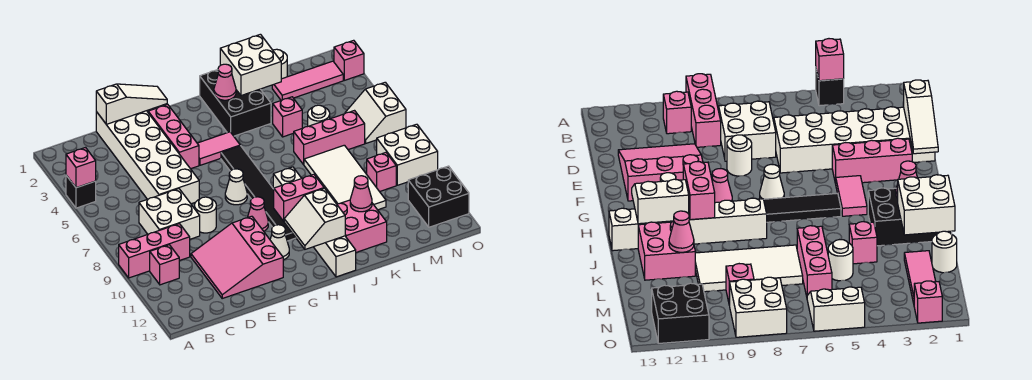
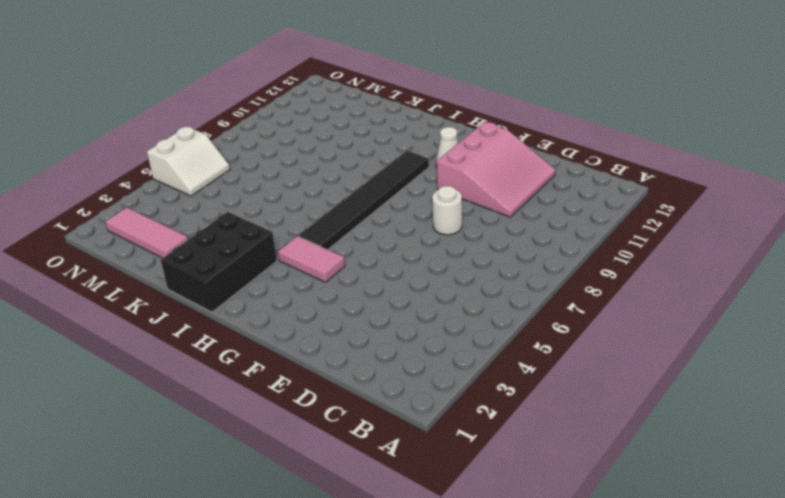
none -> black 1x1 brick [66,175,96,208]
none -> pink 1x3 brick [119,224,190,278]
none -> pink 1x1 brick [150,245,179,285]
none -> white 2x2 brick [139,189,200,239]

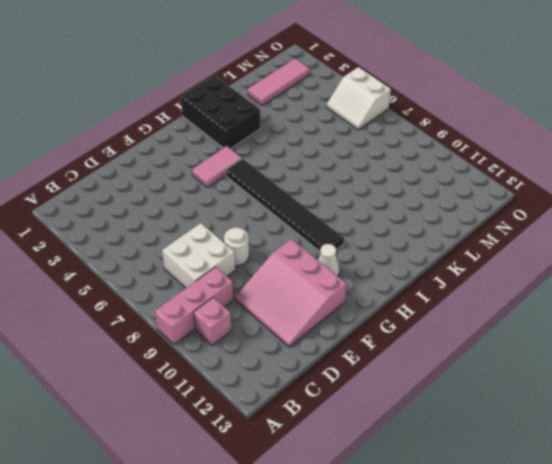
none -> black 1x1 brick [66,175,96,208]
none -> white 2x6 brick [96,111,199,204]
none -> pink 1x3 brick [148,104,199,169]
none -> white 1x1 cone [225,169,247,205]

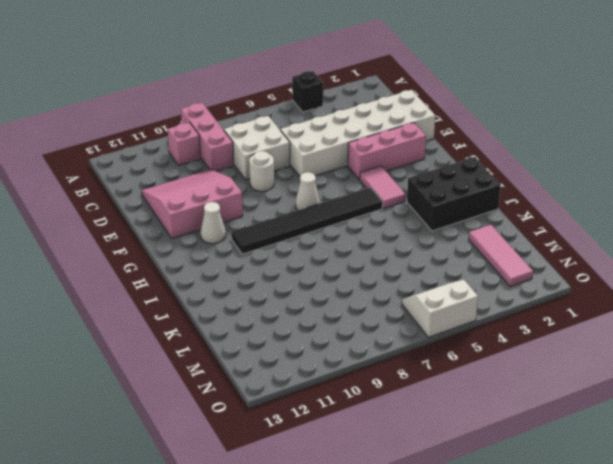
none -> pink 1x1 cone [248,197,268,231]
none -> white 1x6 brick [273,167,356,277]
none -> pink 2x2 brick [337,200,387,252]
none -> pink 1x1 brick [273,97,302,137]

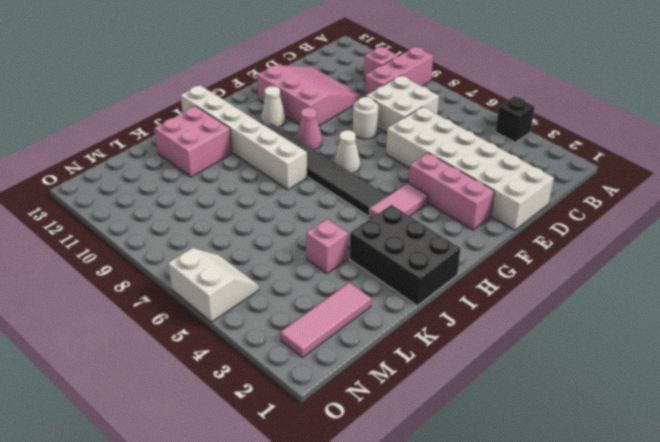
none -> pink 1x3 brick [294,111,365,165]
none -> white 2x4 tile [304,145,386,210]
none -> white 1x1 round brick [273,49,287,79]
none -> white 1x1 round brick [308,105,330,126]

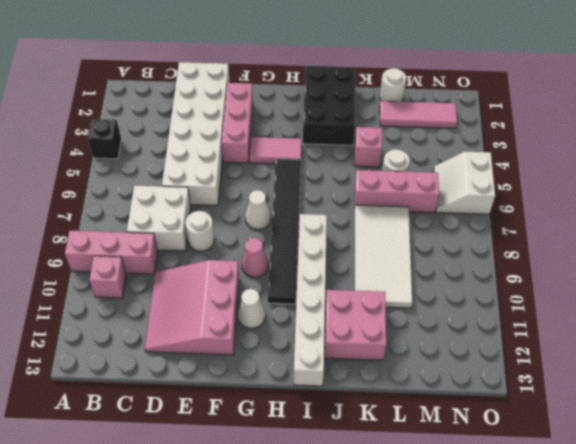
none -> pink 1x1 brick [367,153,396,192]
none -> white 2x2 brick [377,124,438,185]
none -> black 2x2 brick [408,166,469,227]
none -> pink 1x1 brick [334,40,364,80]

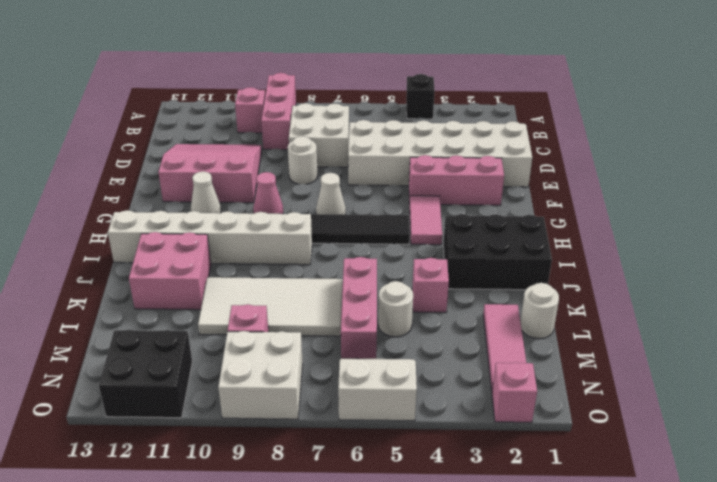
none -> pink 1x1 brick [66,148,96,188]
none -> white 1x3 slope [96,84,167,124]
none -> pink 1x2 brick [274,174,324,221]
none -> white 2x2 slope [284,188,345,249]

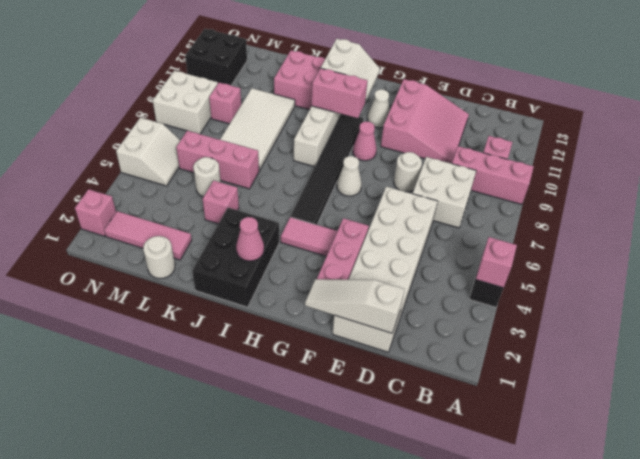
none -> white 2x2 brick [220,34,281,96]
none -> pink 1x1 cone [350,176,372,212]

